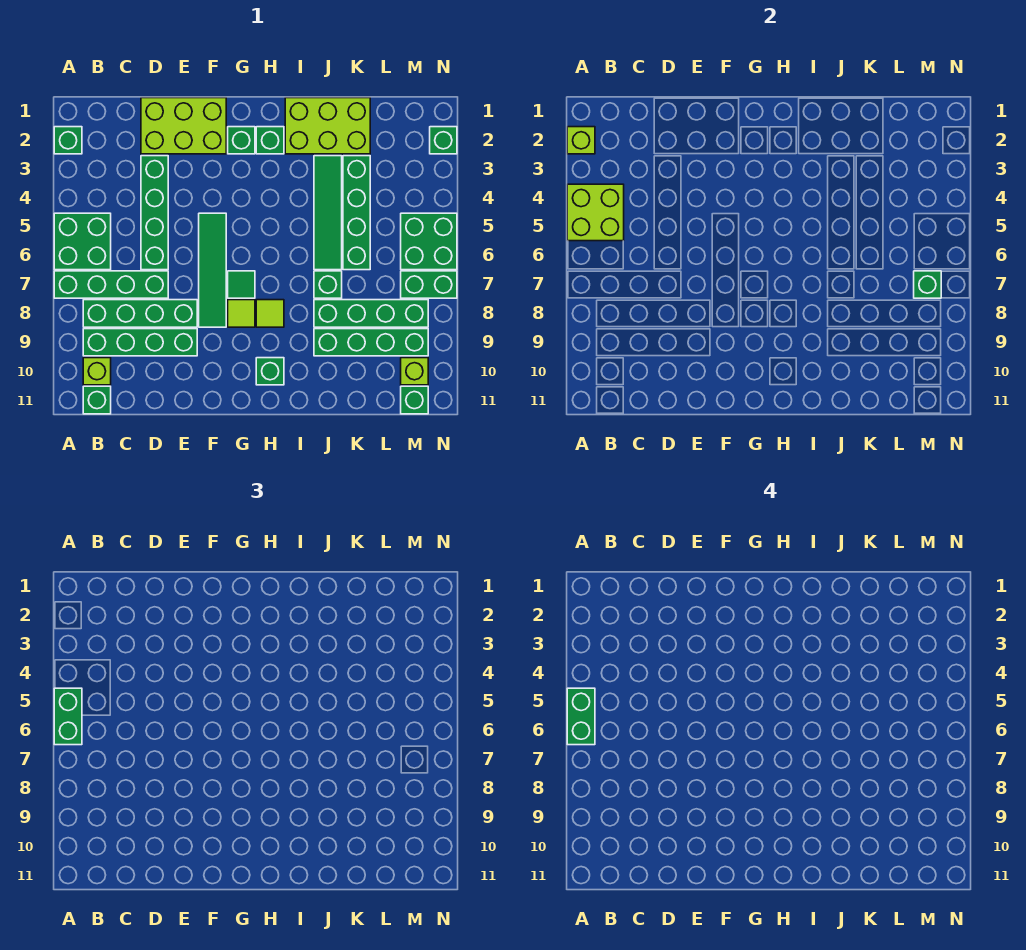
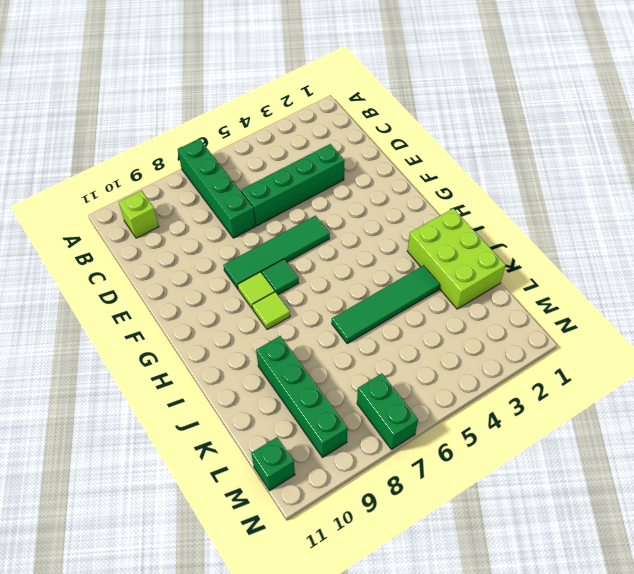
none -> green 1x1 brick [54,127,82,154]
none -> green 2x2 brick [54,213,111,270]
none -> green 1x4 brick [83,300,197,327]
none -> green 1x4 brick [83,329,197,356]

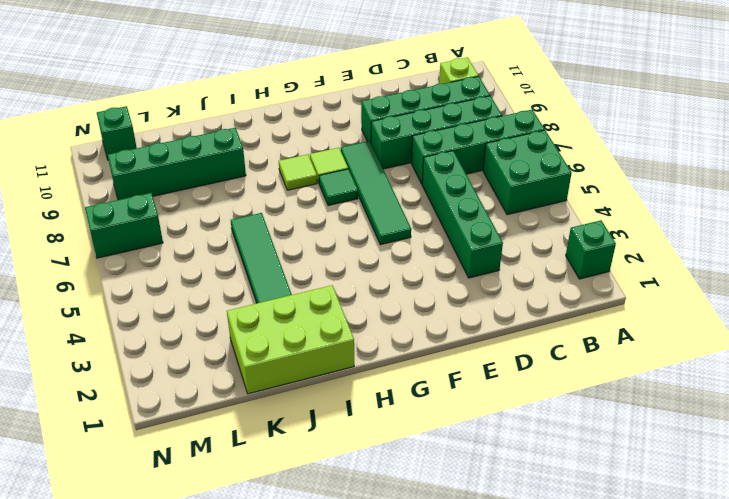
none -> green 1x1 brick [83,386,111,414]
none -> lime 2x3 brick [141,98,226,154]
none -> green 1x1 brick [228,127,255,154]
none -> green 1x1 brick [256,127,284,154]

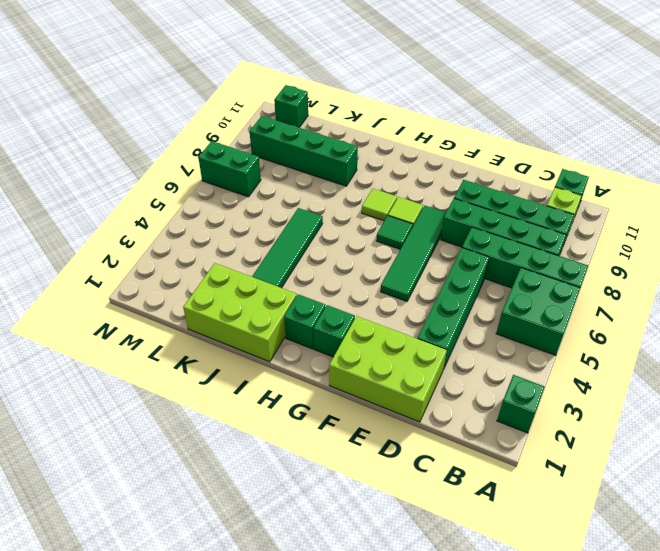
none -> green 1x1 brick [256,358,284,385]
none -> green 1x1 brick [314,271,342,298]
none -> green 1x4 brick [314,300,428,327]
none -> green 1x4 brick [343,156,370,270]

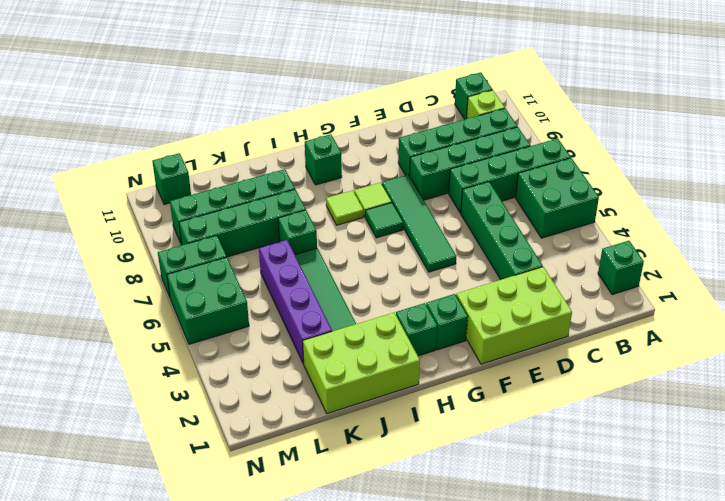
purple 1x4 brick [259,240,332,364] -> green 1x4 brick [343,156,370,270]
none -> lime 1x1 brick [401,358,428,385]
none -> green 1x1 brick [430,127,457,154]
none -> lime 1x1 brick [567,127,595,154]
none -> lime 2x2 brick [567,184,624,241]

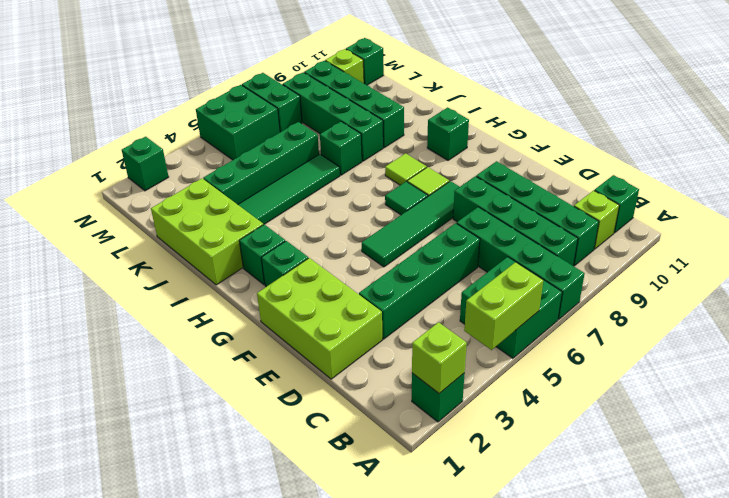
lime 1x2 brick [464,262,543,350] -> lime 2x2 brick [567,184,624,241]
none -> green 1x1 brick [914,271,941,298]
none -> green 1x2 brick [54,688,82,745]
none -> green 1x2 brick [567,688,595,745]

